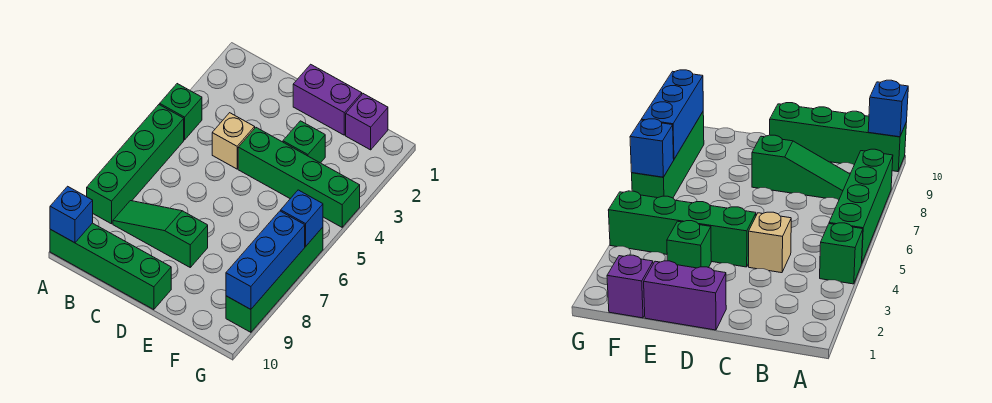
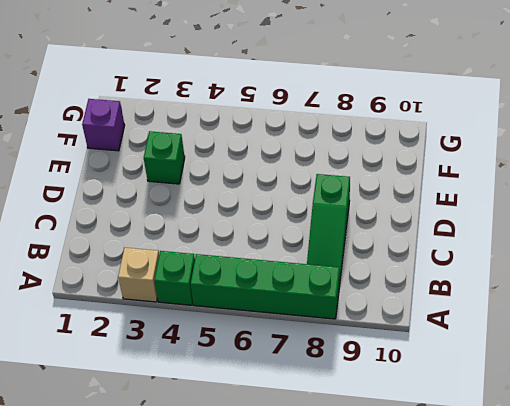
tan 1x1 brick [118,248,159,302] -> tan 1x1 brick moved to [212,113,255,169]
none -> green 1x4 brick [50,223,171,310]
none -> purple 1x2 brick [293,64,362,135]
none -> green 1x4 brick [238,128,360,227]

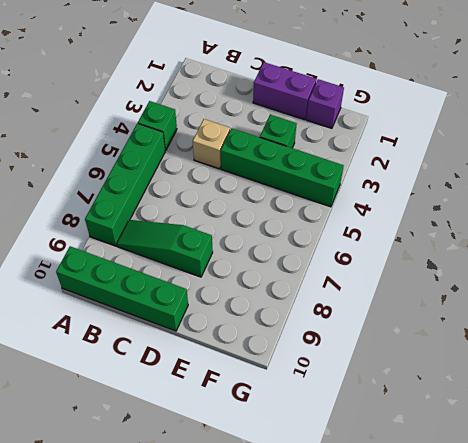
none -> green 1x4 brick [226,227,323,332]
none -> blue 1x1 brick [50,186,93,243]
none -> blue 1x1 brick [281,190,323,246]

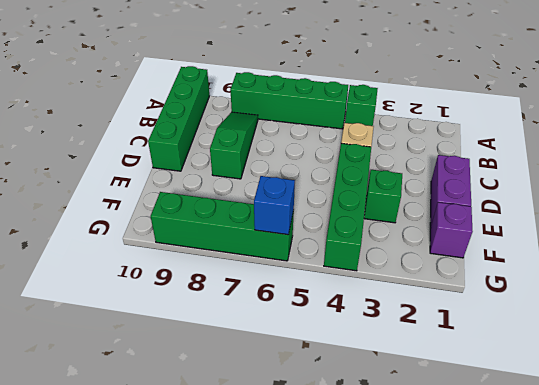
none -> blue 1x1 brick [50,186,93,243]
none -> blue 1x3 brick [226,211,305,309]

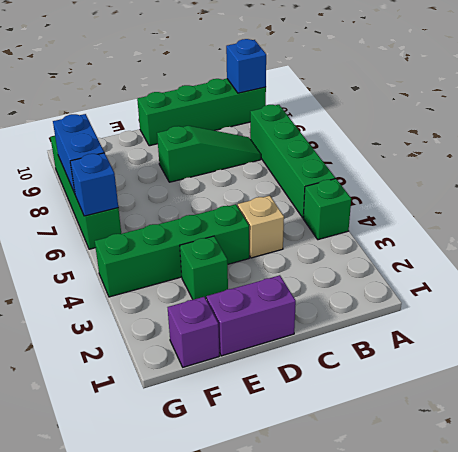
blue 1x2 brick [53,114,104,193] -> blue 1x3 brick [226,211,305,309]

